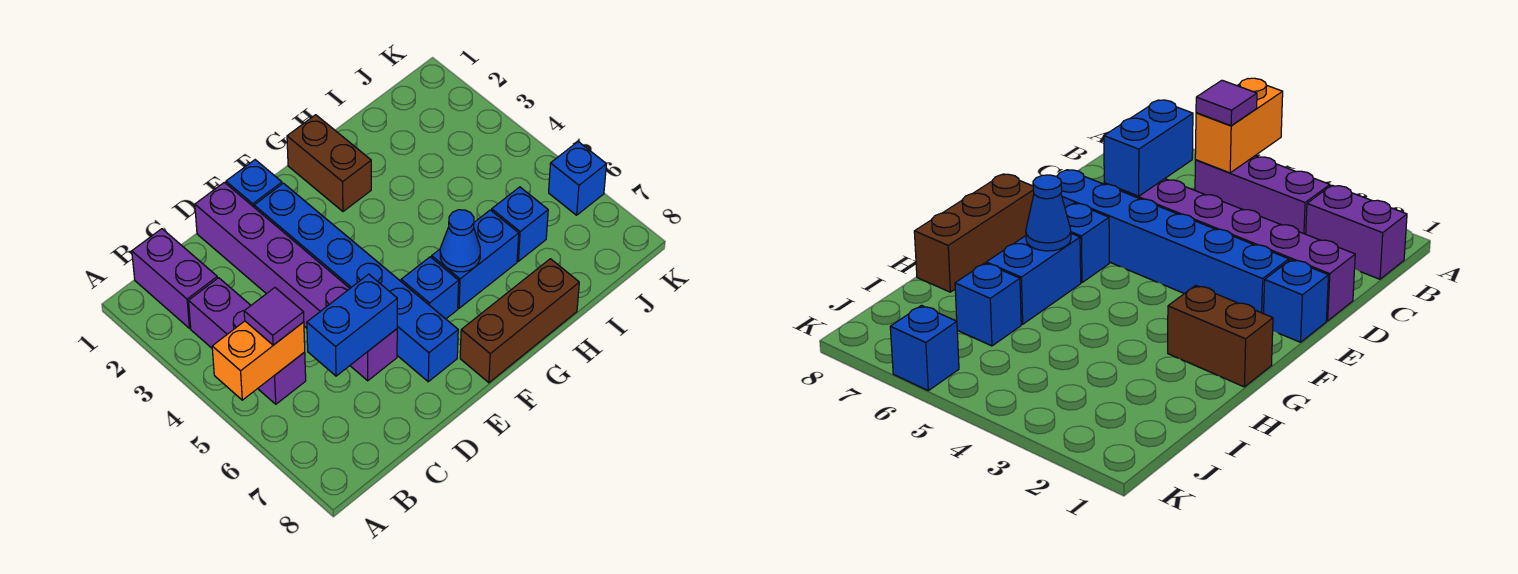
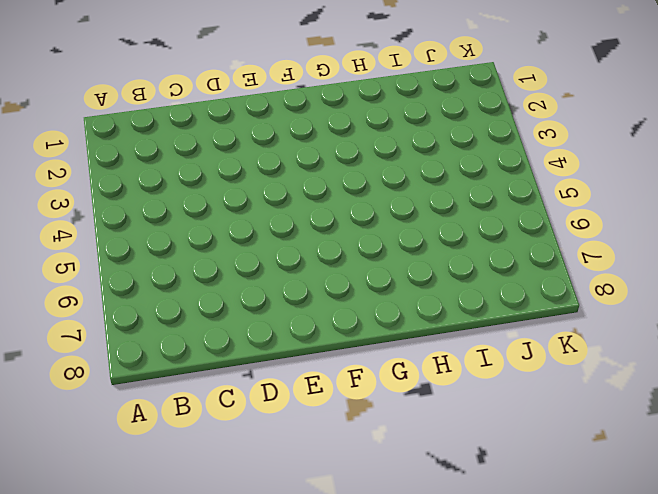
none -> purple 1x2 brick [132,229,217,328]
none -> purple 1x3 brick [189,278,306,404]
none -> purple 1x6 brick [195,182,397,381]

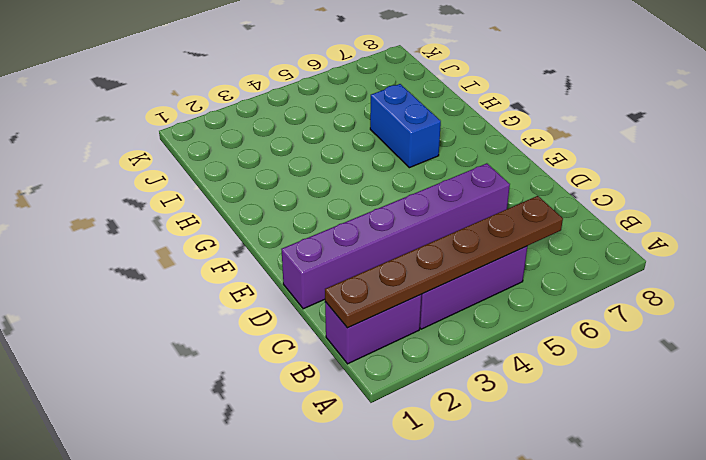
brown 1x6 plate [325,196,563,328] -> orange 1x2 brick [212,321,305,400]
none -> blue 1x1 brick [226,160,282,207]
none -> blue 1x6 brick [254,183,458,382]
none -> blue 1x1 brick [401,257,459,319]

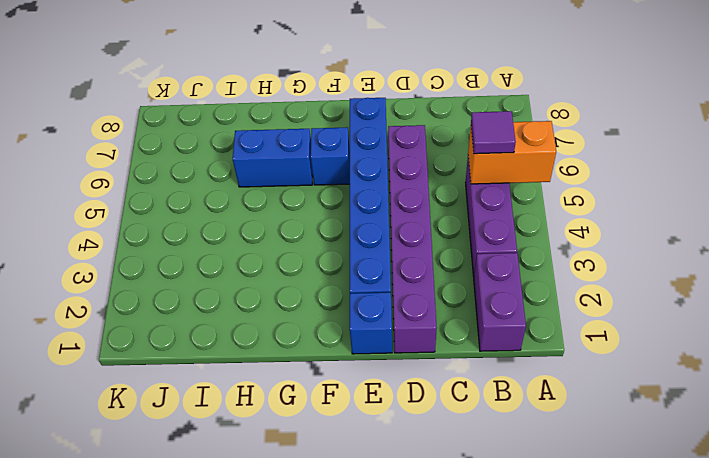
none -> brown 1x3 brick [460,259,579,383]
none -> brown 1x2 brick [287,115,371,211]
none -> blue 1x1 brick [492,187,548,261]

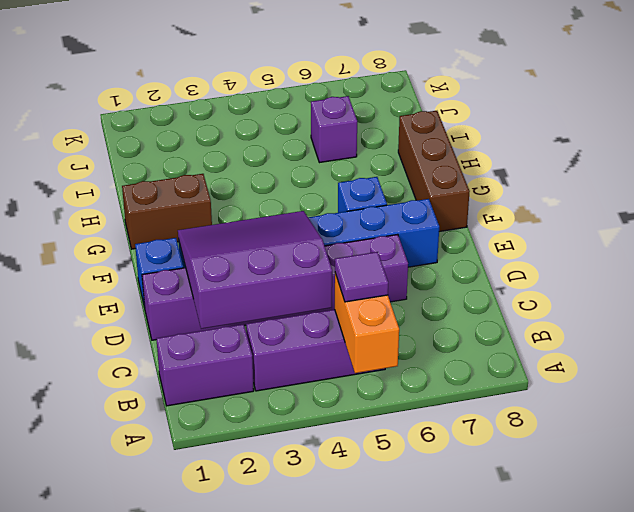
purple 3x3 slope [178,211,332,329] -> none
purple 1x1 brick [311,96,357,163] -> blue 1x1 brick [492,187,548,261]
none -> blue 1x2 brick [432,210,519,308]
none -> blue 1x1 brick [549,142,606,215]
none -> blue 1x2 brick [307,274,397,376]

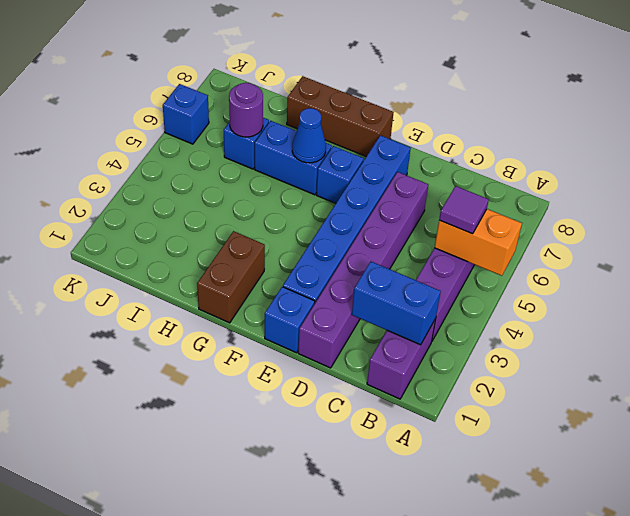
blue 1x2 brick [352,262,441,345] -> blue 1x2 brick moved to [307,274,397,376]
purple 1x1 round brick [229,83,263,137] -> none

